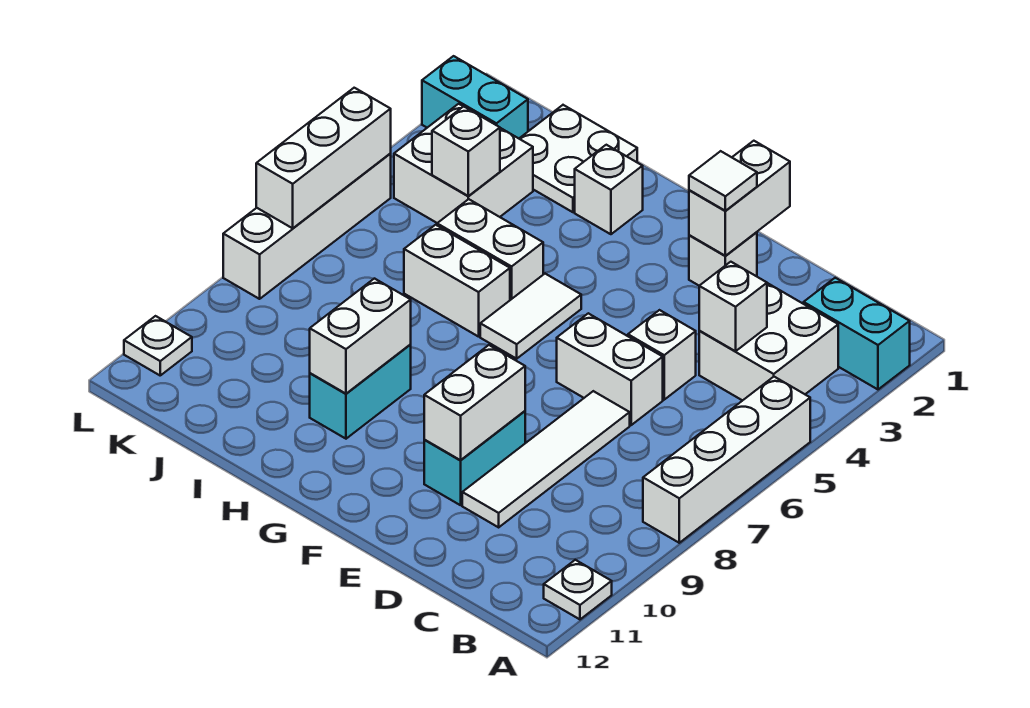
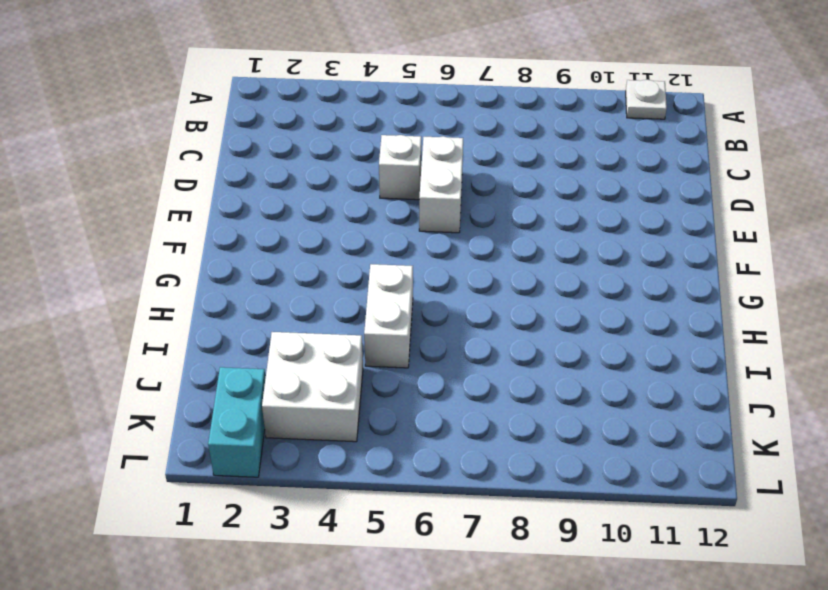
none -> cyan 1x2 brick [804,278,910,389]
none -> white 1x4 brick [643,377,810,543]
none -> white 2x2 brick [699,283,838,401]

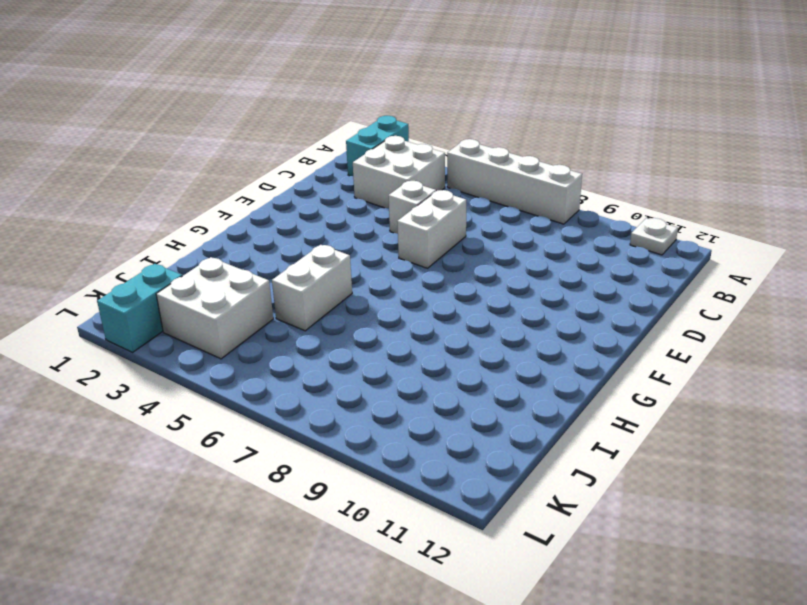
none -> white 1x4 tile [462,391,630,527]
none -> white 1x1 brick [689,232,757,286]
none -> cyan 1x2 brick [424,411,525,505]

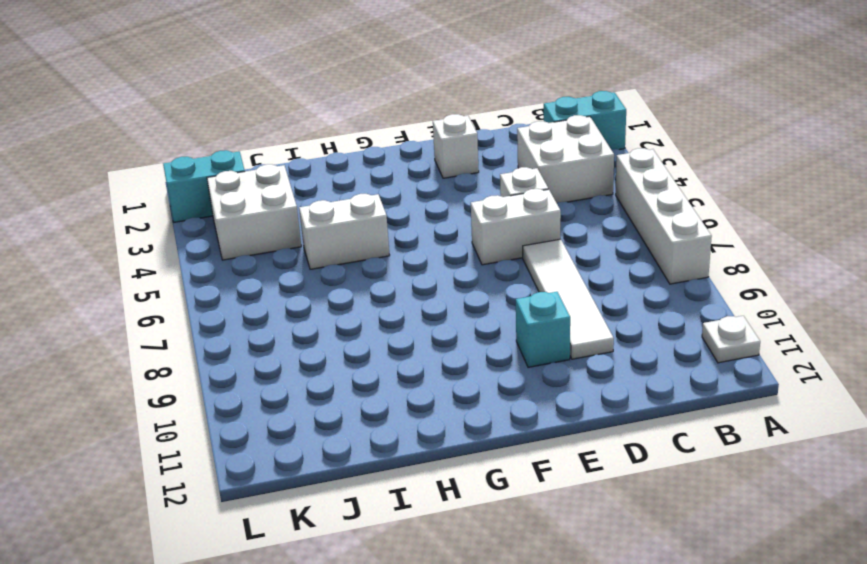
cyan 1x1 brick [516,292,570,367] -> cyan 1x2 brick [424,411,525,505]
none -> white 1x2 tile [480,274,581,359]
none -> white 1x1 brick [575,145,643,234]
none -> white 1x2 brick [404,225,510,337]

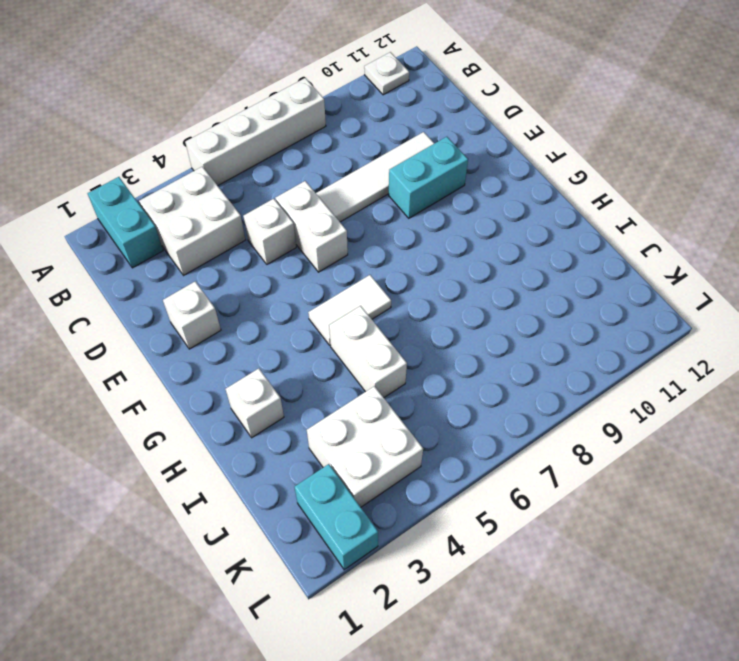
none -> white 1x2 brick [404,225,510,337]
none -> cyan 1x2 brick [310,344,411,439]
none -> white 2x2 plate [519,105,637,212]

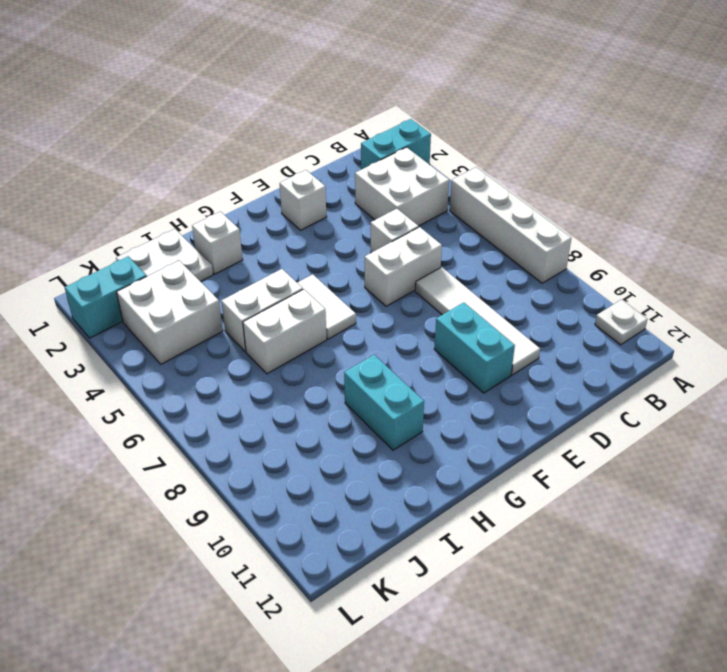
none -> white 1x4 brick [223,154,391,299]
none -> white 1x1 plate [124,316,192,375]
none -> white 1x1 brick [699,262,767,351]

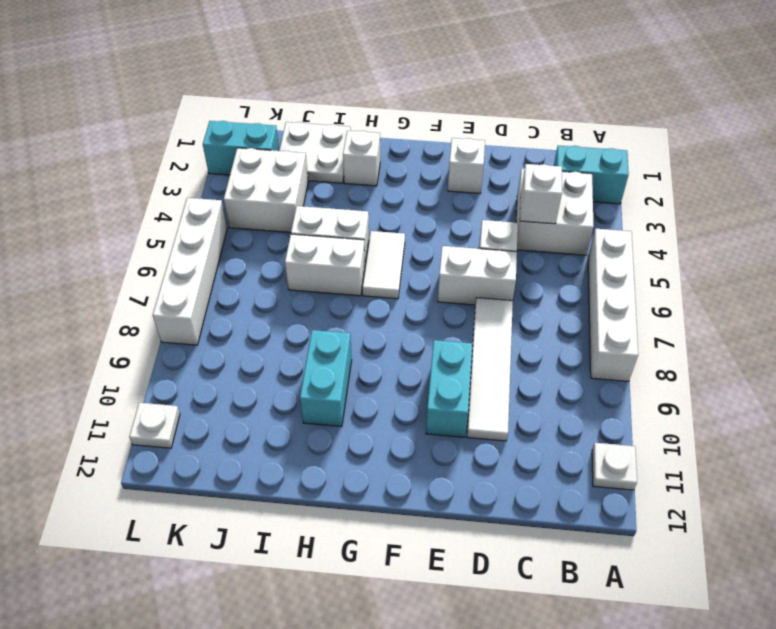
none -> white 1x2 brick [689,141,790,256]
none -> white 1x2 brick [424,345,525,460]
none -> white 1x2 brick [310,279,411,394]

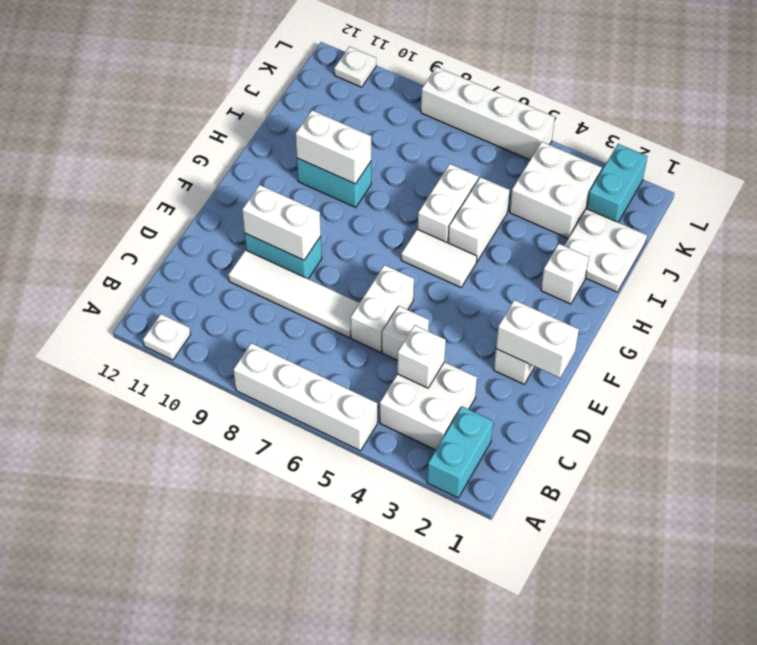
none -> white 1x1 brick [432,106,500,196]
none -> white 1x3 brick [256,88,391,228]
none -> white 1x1 tile [689,151,757,211]

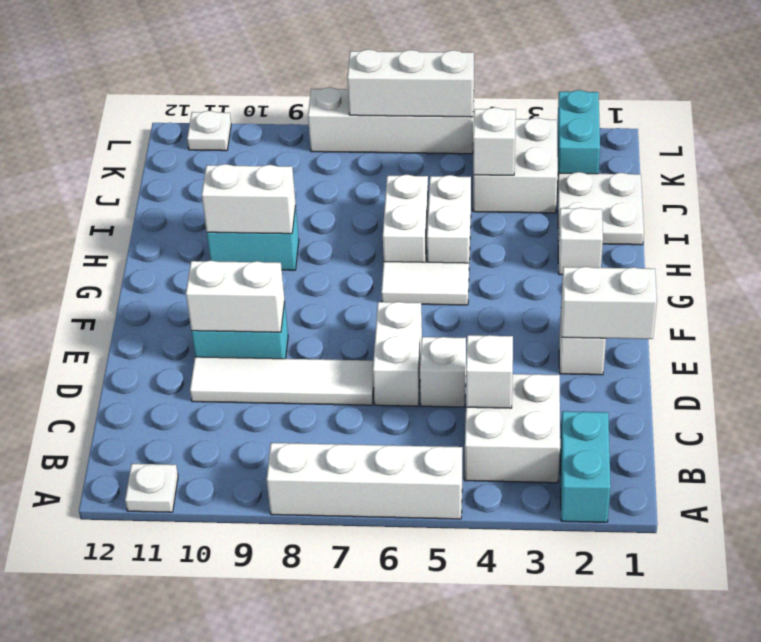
none -> white 1x1 tile [689,151,757,211]

